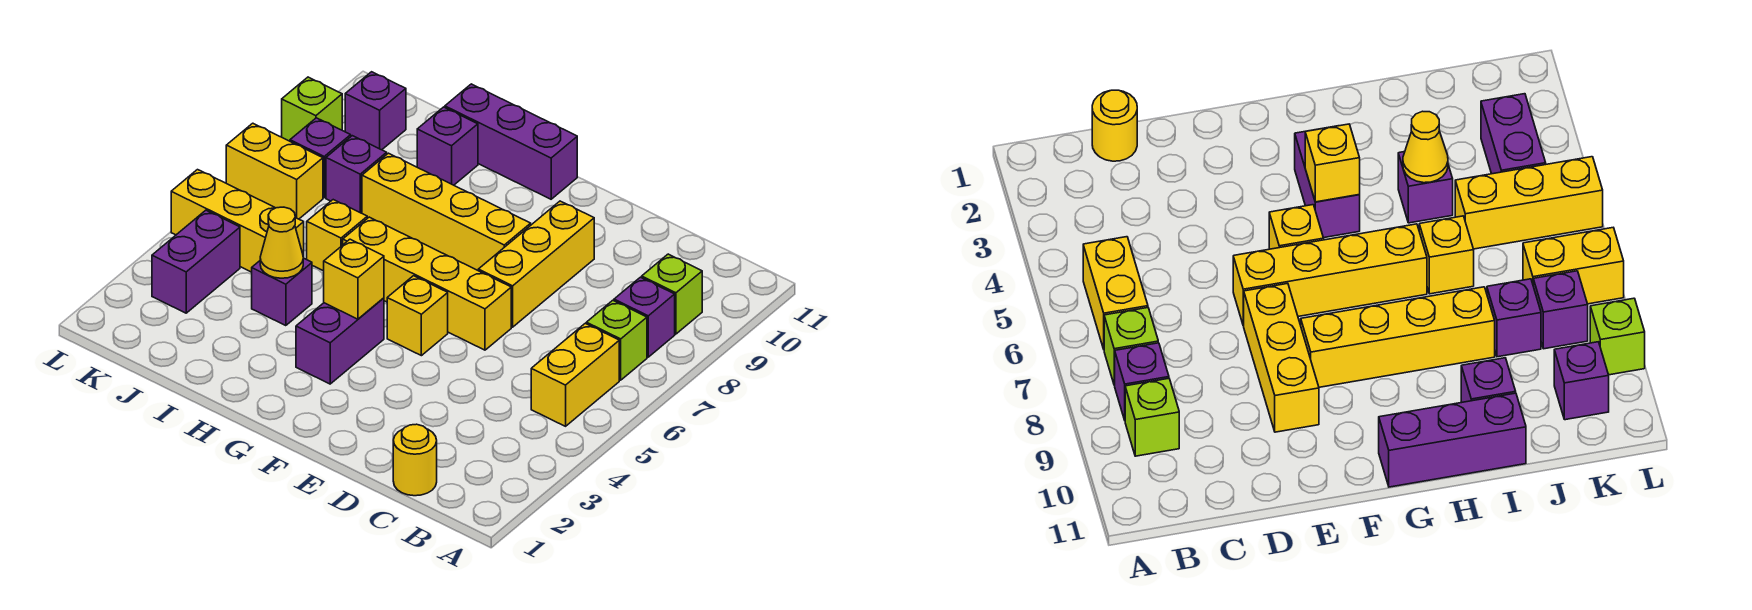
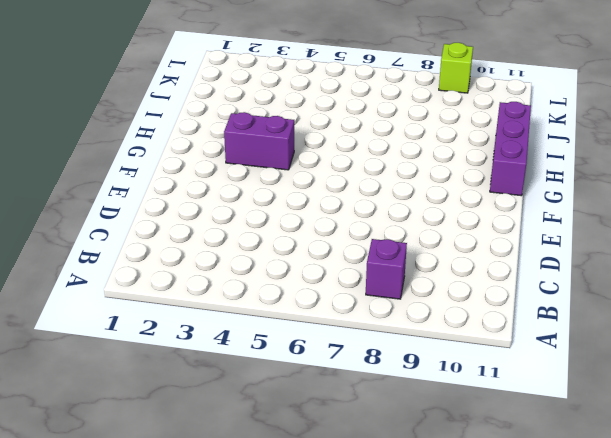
none -> yellow 1x2 brick [531,323,619,426]
none -> lime 1x1 brick [586,300,647,380]
none -> lime 1x1 brick [642,254,702,334]

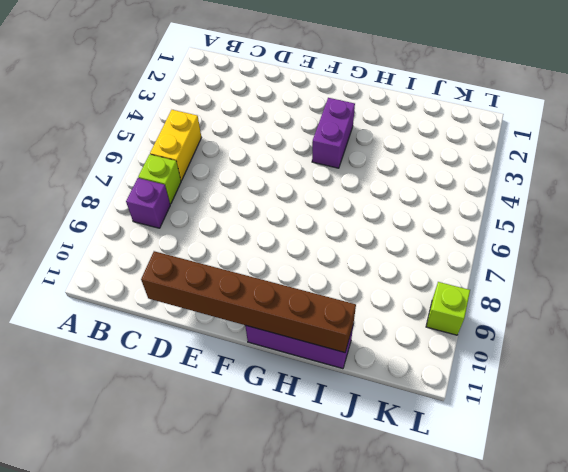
brown 1x6 brick [141,251,356,353] -> none
none -> lime 1x1 brick [642,254,702,334]
none -> yellow 1x1 round brick [393,424,437,496]
none -> yellow 1x4 brick [343,217,511,350]

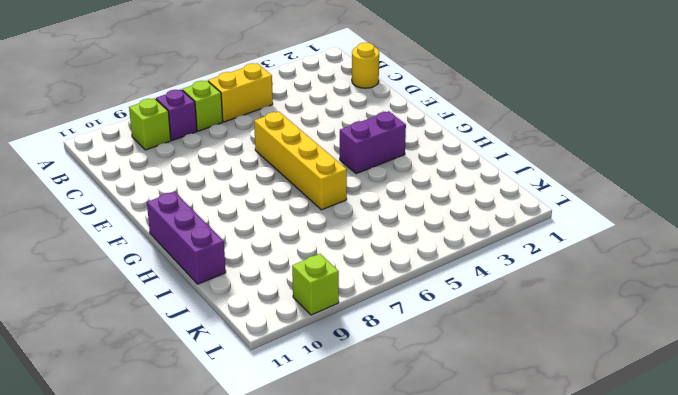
none -> yellow 1x3 brick [478,201,594,327]
none -> yellow 1x1 brick [387,276,448,356]
none -> yellow 1x4 brick [362,153,531,270]

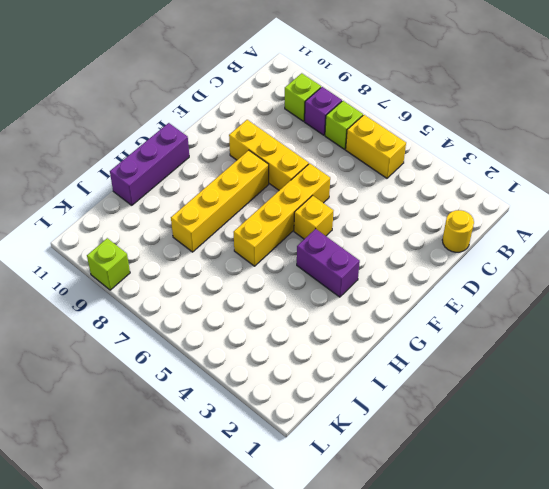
none -> purple 1x1 brick [252,258,312,326]
none -> yellow 1x1 brick [307,200,367,271]
none -> purple 1x1 brick [417,107,478,185]

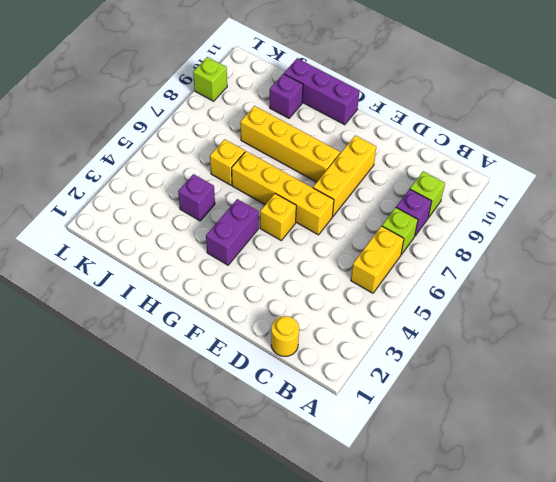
none -> yellow 1x3 brick [171,170,304,272]
none -> purple 1x1 brick [326,136,387,213]
none -> purple 1x2 brick [152,210,240,313]

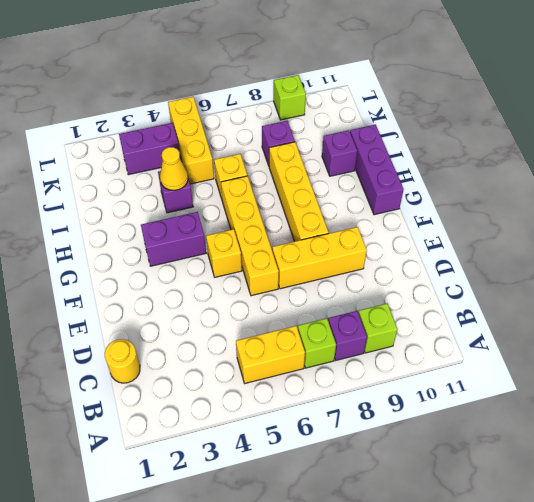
none -> yellow 1x2 brick [226,123,323,219]
none -> purple 1x1 brick [290,118,351,198]
none -> purple 1x1 brick [345,72,406,150]

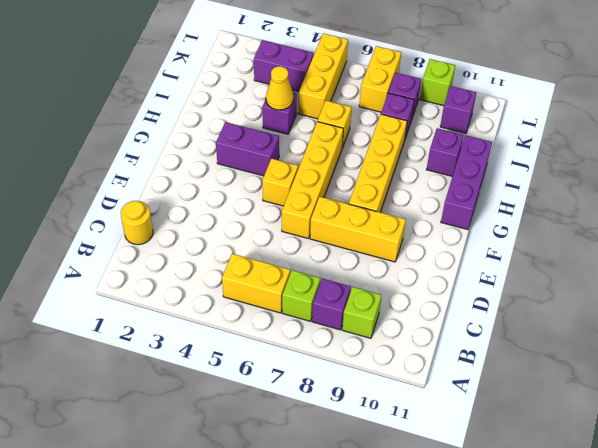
none -> yellow 1x1 brick [324,239,384,319]

